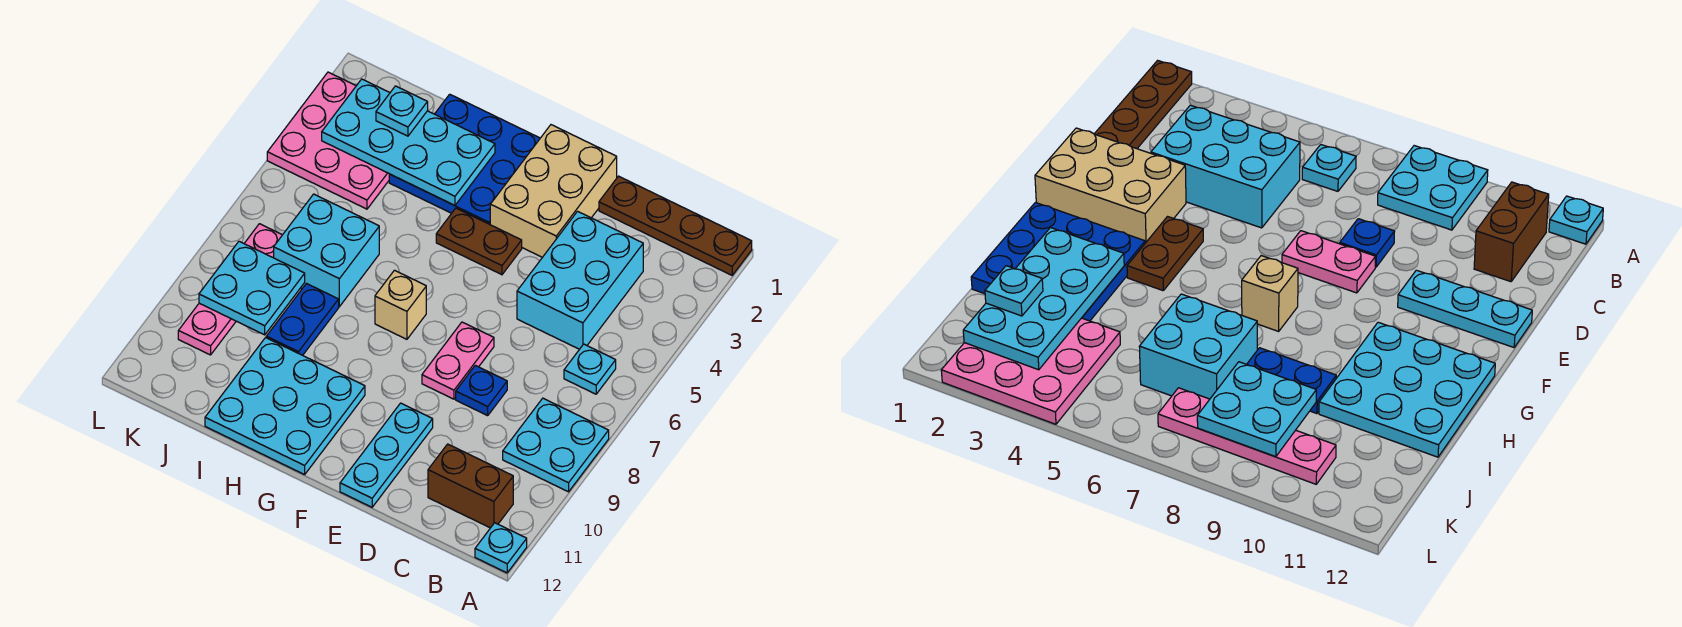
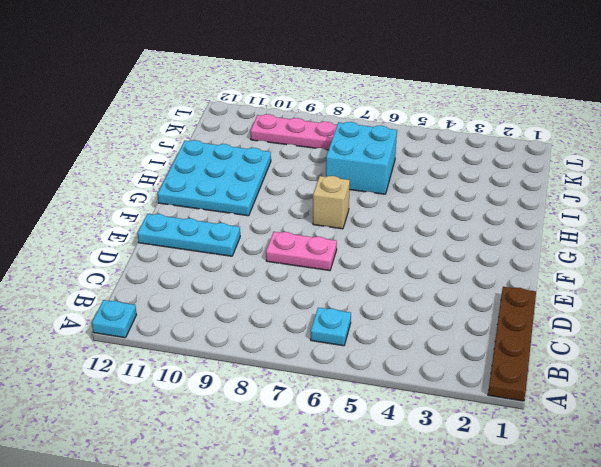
none -> cyan 2x2 plate [503,398,609,492]
none -> brown 1x2 brick [428,444,513,528]
none -> cyan 2x3 brick [517,211,643,349]

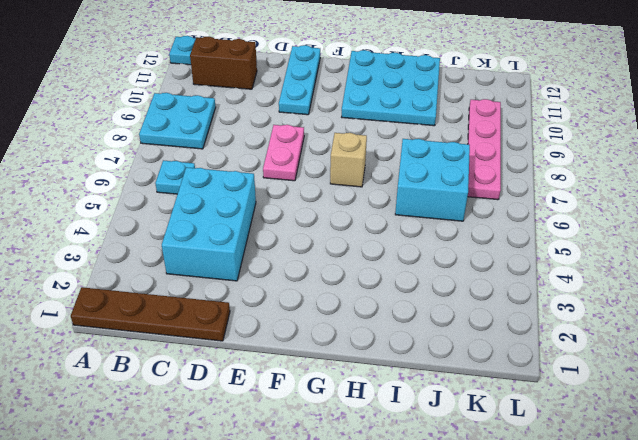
none -> blue 1x1 plate [456,365,507,416]
none -> tan 2x3 brick [490,125,617,257]
none -> brown 1x2 plate [436,208,522,275]

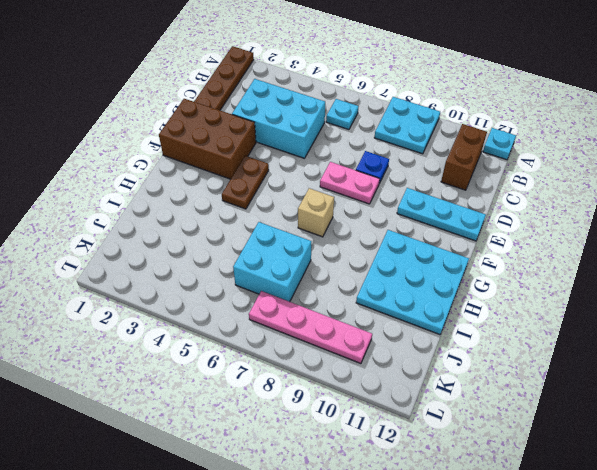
brown 2x3 brick [159,99,256,179] -> tan 2x3 brick [490,125,617,257]
none -> blue 3x3 plate [389,94,540,224]
none -> blue 1x2 plate [266,284,339,355]
none -> pink 3x3 plate [267,72,389,209]

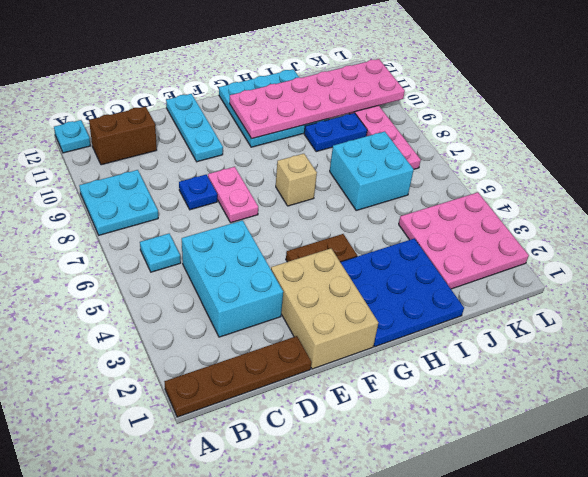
pink 2x6 plate [230,59,405,139] -> none
blue 1x2 plate [304,113,367,152] -> blue 1x2 plate turned to [266,284,339,355]
none -> cyan 2x4 plate [322,79,495,206]
none -> cyan 2x2 plate [199,241,305,335]
none -> cyan 1x1 plate [376,86,428,136]

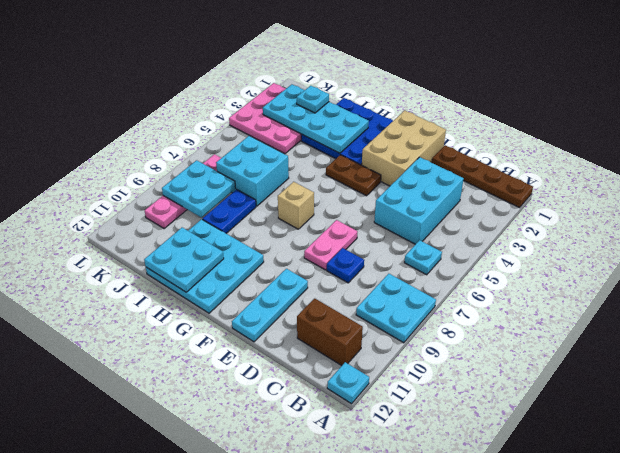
cyan 2x2 plate [144,228,224,292] -> none

